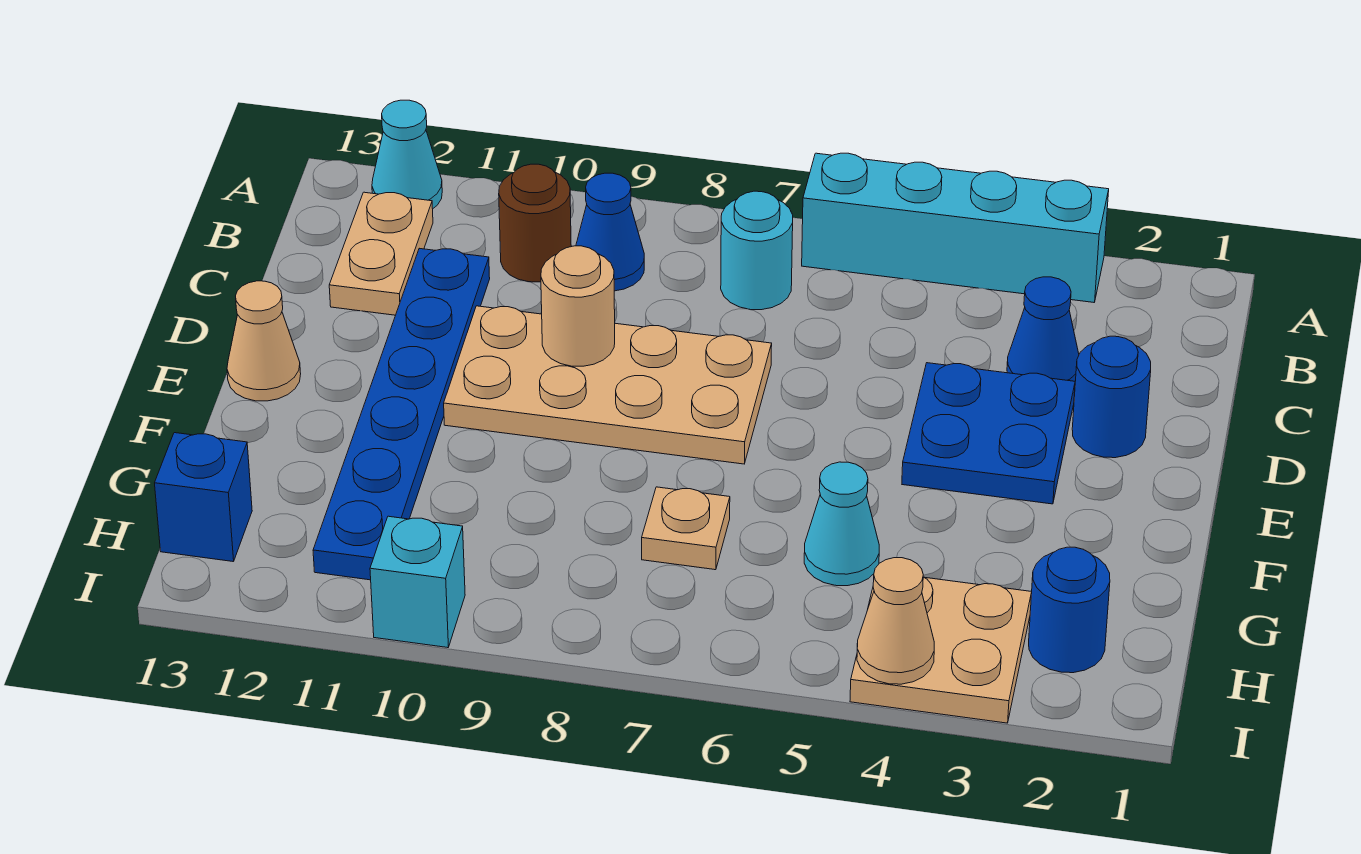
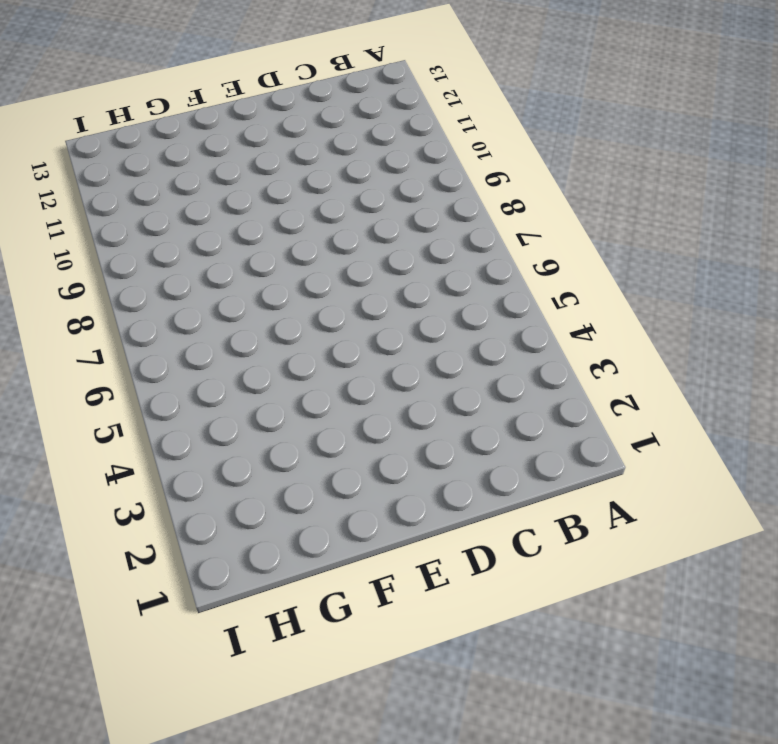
none -> cyan 1x4 brick [802,153,1109,302]
none -> cyan 1x1 cone [372,100,442,209]
none -> cyan 1x1 round brick [721,191,793,310]

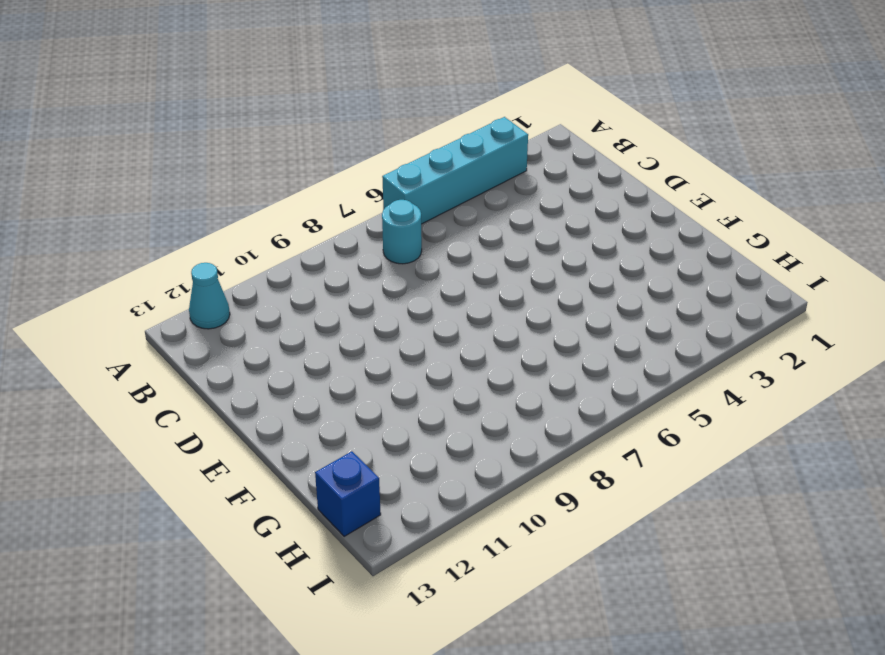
none -> blue 1x1 cone [576,173,644,291]
none -> brown 1x1 round brick [499,164,571,282]
none -> tan 1x2 plate [329,192,433,315]

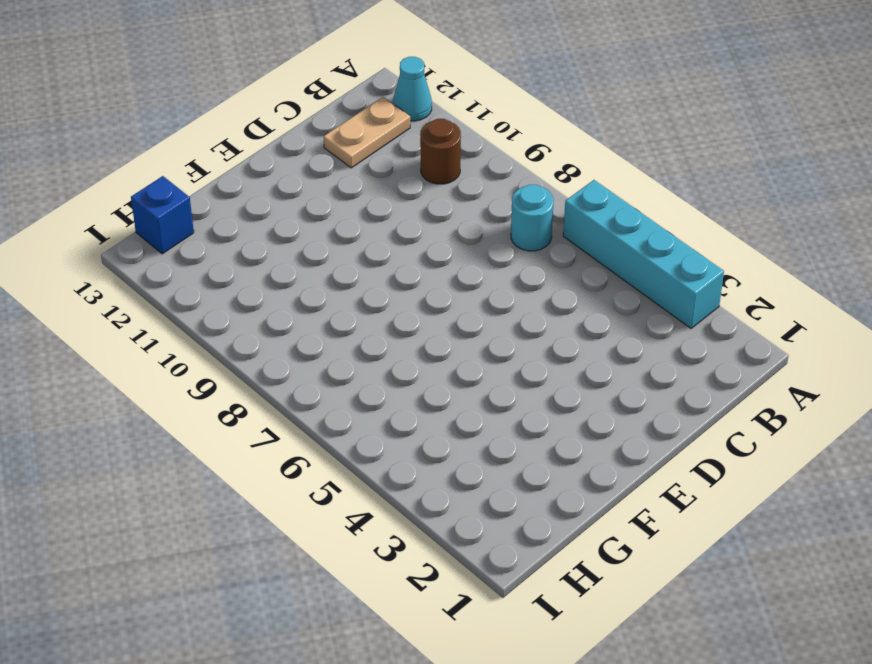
none -> blue 1x1 cone [576,173,644,291]
none -> blue 1x1 cone [1007,277,1079,381]
none -> blue 1x6 plate [313,248,490,580]

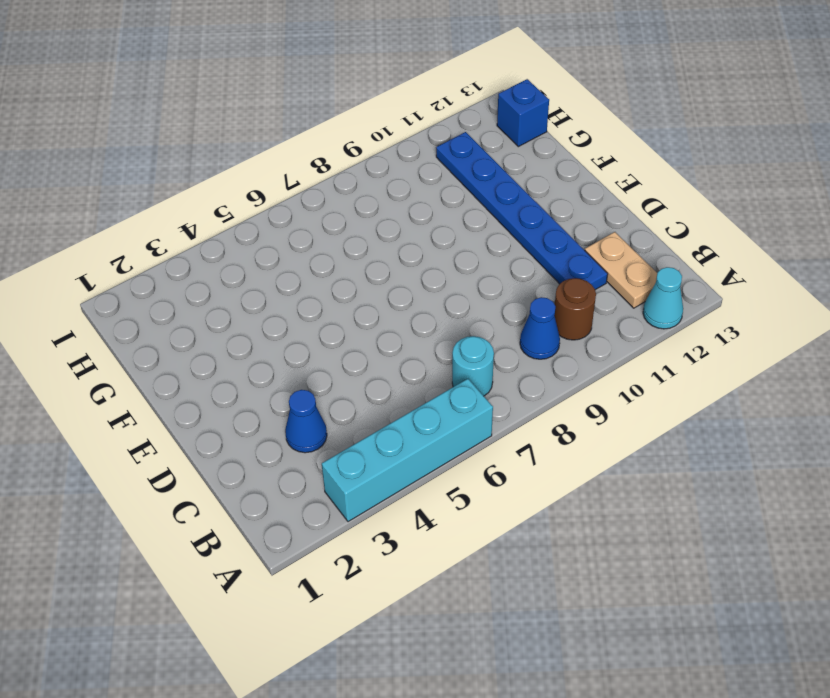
none -> blue 1x1 round brick [1072,336,1151,458]
none -> blue 2x2 plate [902,363,1075,504]
none -> tan 2x4 plate [444,306,772,464]

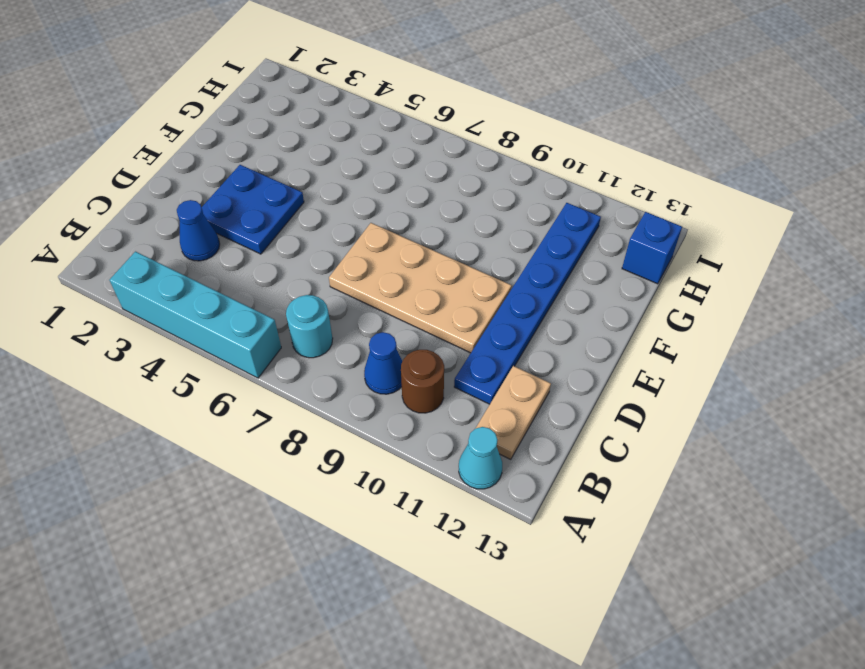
none -> blue 1x1 round brick [1072,336,1151,458]
none -> tan 1x1 cone [227,281,301,401]
none -> cyan 1x1 cone [804,462,879,586]

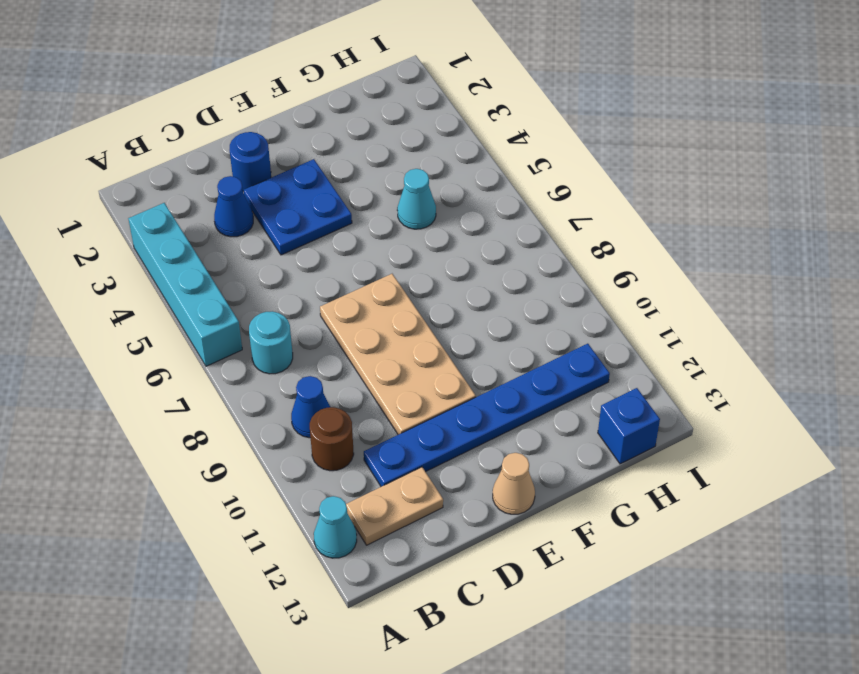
none -> tan 1x1 plate [642,487,730,570]
none -> blue 1x1 round brick [1029,547,1110,673]
none -> tan 2x2 plate [850,577,1032,723]

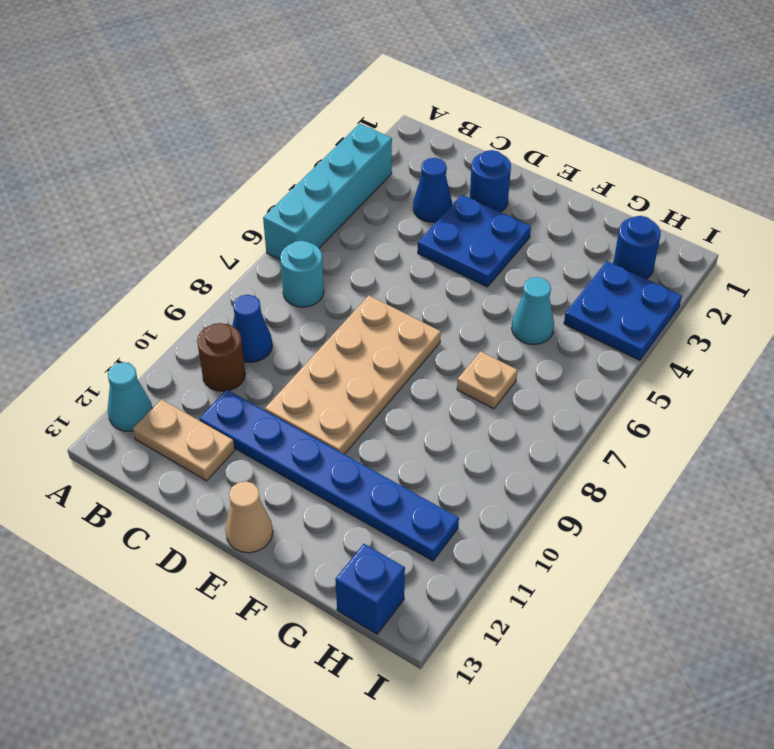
blue 2x2 plate [564,261,682,360] -> tan 2x2 plate [850,577,1032,723]
none -> cyan 1x1 brick [370,516,465,648]
none -> tan 1x1 round brick [541,246,615,366]
none -> tan 1x1 cone [857,558,934,684]

